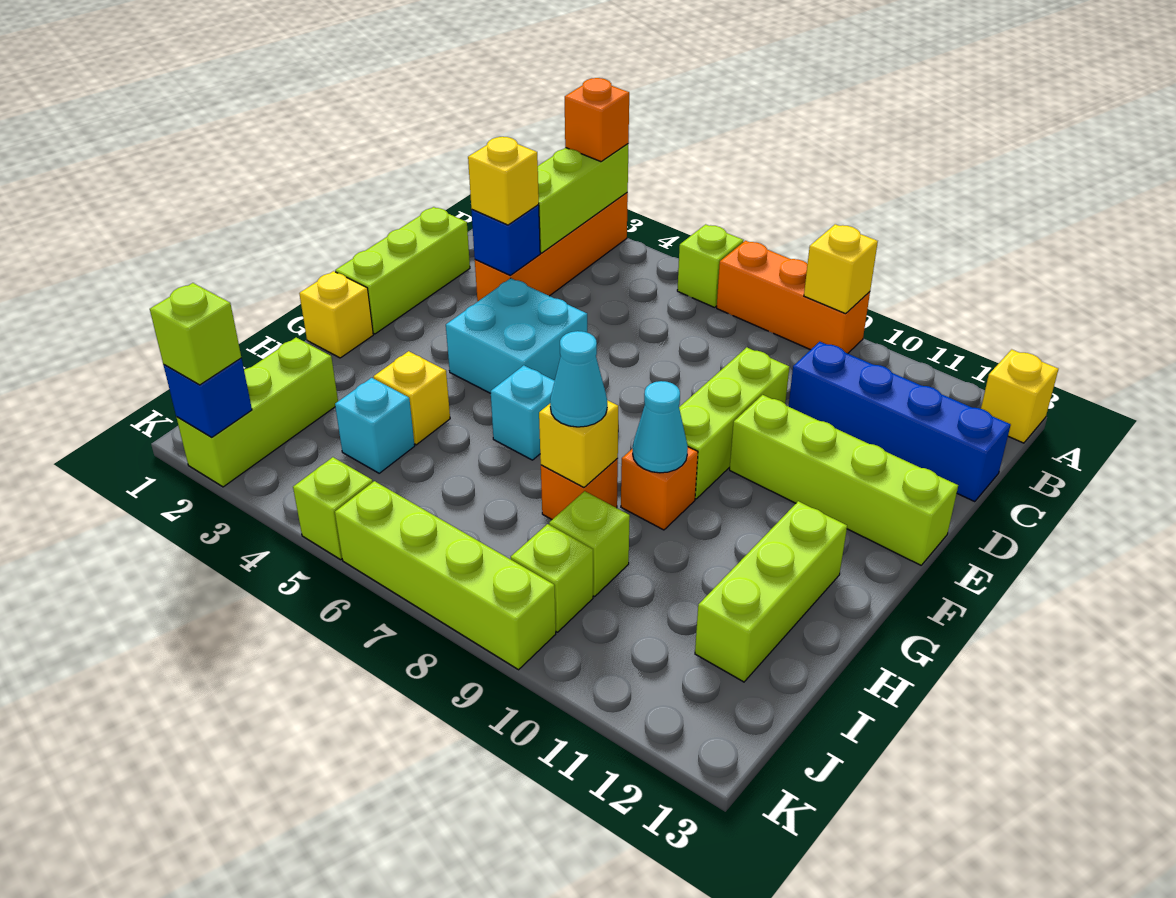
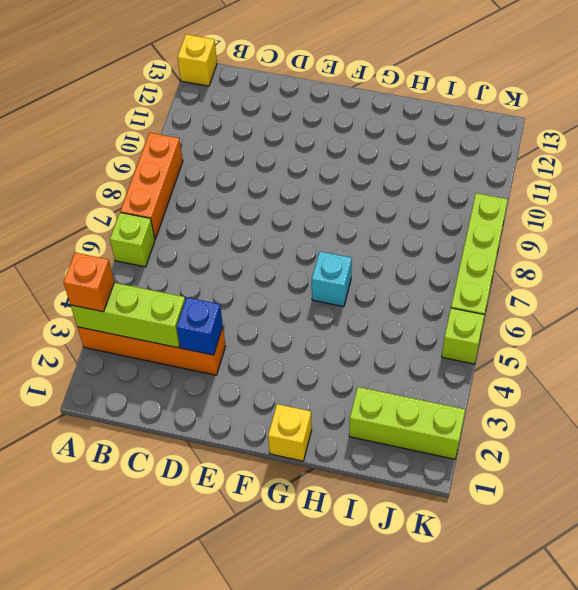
none -> blue 1x4 brick [789,342,1011,502]
none -> lime 1x3 brick [335,207,470,334]
none -> lime 1x3 brick [679,347,789,499]
none -> cyan 2x2 brick [446,278,587,393]

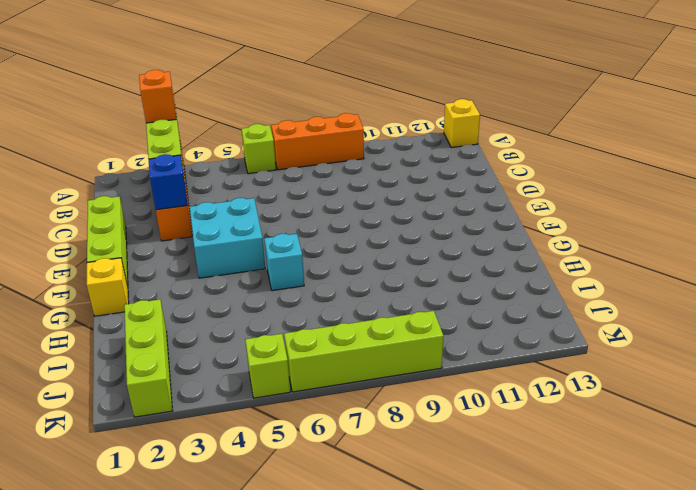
none -> blue 1x4 brick [789,342,1011,502]
none -> lime 1x3 brick [679,347,789,499]
none -> lime 1x4 brick [730,395,958,565]
none -> orange 1x1 brick [621,447,698,530]

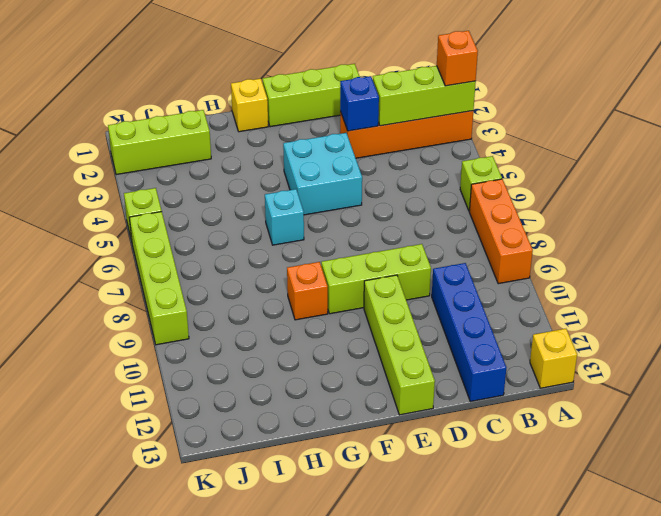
none -> lime 1x3 brick [695,501,847,682]
none -> yellow 1x1 brick [373,351,450,445]
none -> orange 1x1 brick [541,459,618,519]
none -> cyan 1x1 brick [335,378,415,473]

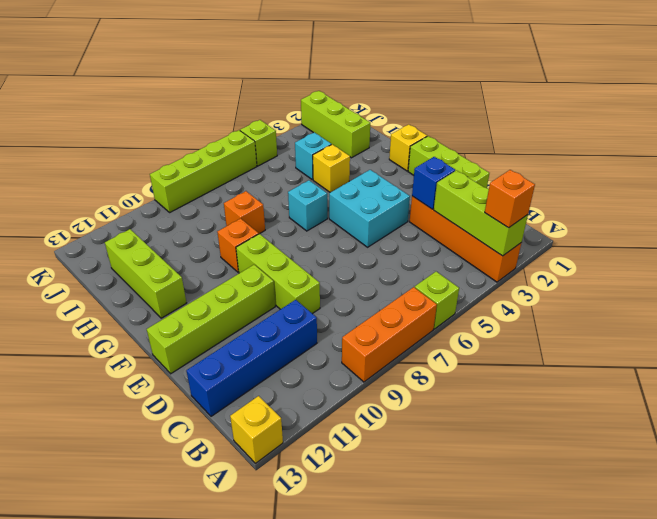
none -> lime 1x1 brick [549,491,630,596]
none -> lime 1x1 brick [511,524,593,632]
none -> yellow 1x1 brick [804,224,878,314]
none -> cyan 1x1 cone [633,381,688,473]

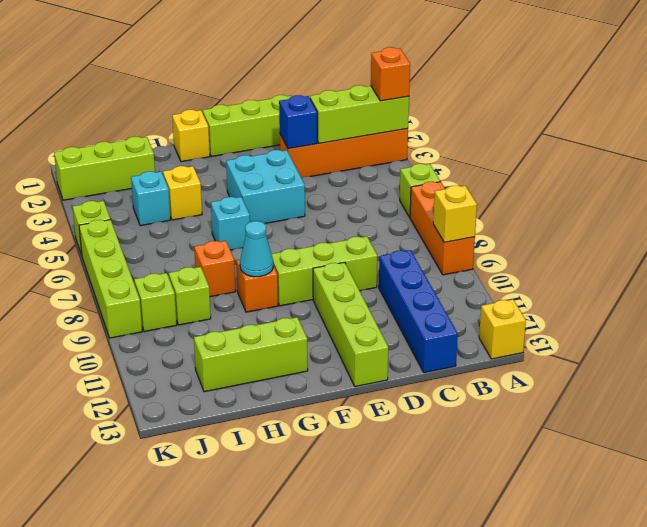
none -> yellow 1x1 brick [539,400,618,487]
none -> blue 1x1 brick [164,358,252,437]
none -> yellow 1x1 brick [468,137,539,225]
none -> cyan 1x1 cone [550,331,607,427]

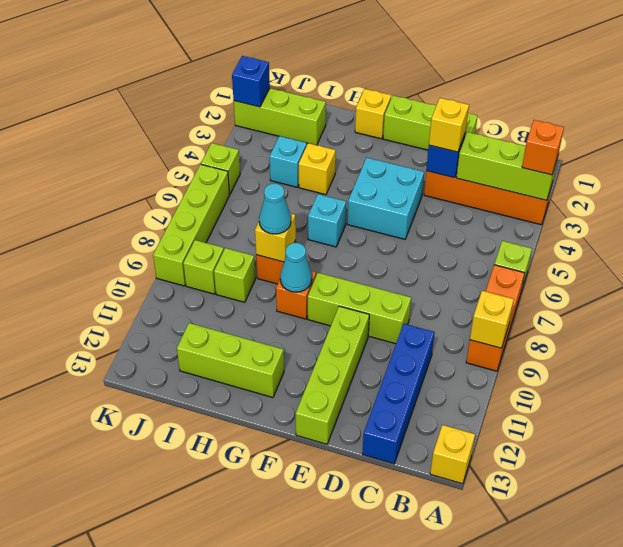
none -> lime 1x1 brick [150,283,241,385]

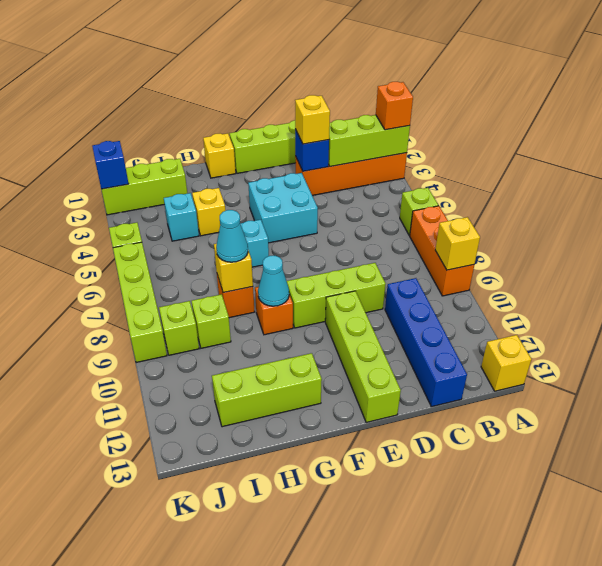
none -> lime 1x1 brick [150,283,241,385]

